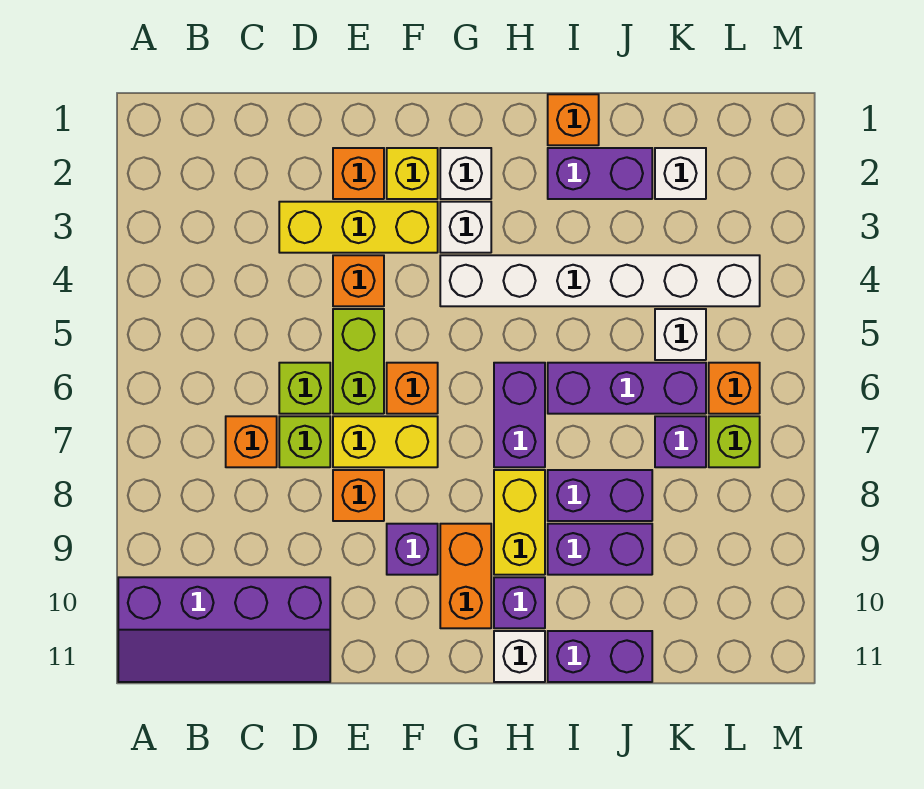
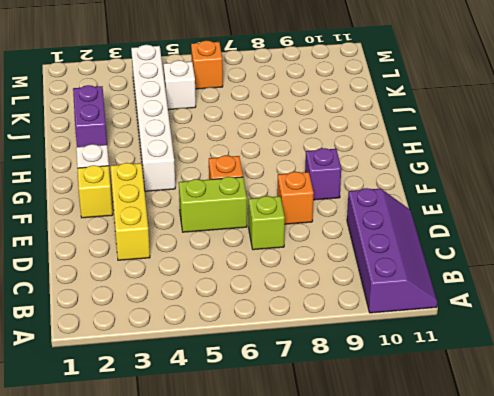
none -> orange 1x1 brick [226,416,277,467]
none -> lime 1x1 brick [279,363,330,414]
none -> orange 1x1 brick [333,148,384,199]
none -> orange 1x1 brick [333,255,384,306]

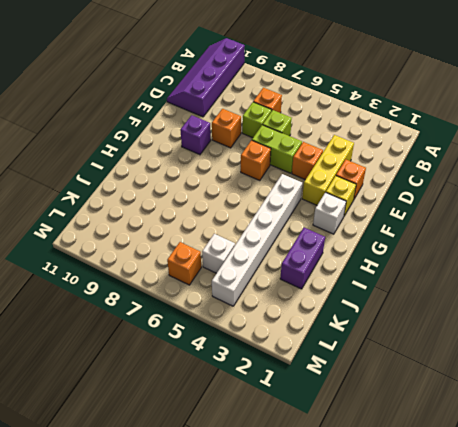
none -> yellow 1x2 brick [333,416,438,467]
none -> white 1x1 brick [440,202,491,253]
none -> orange 1x2 brick [440,524,491,628]
none -> purple 1x2 brick [494,363,545,467]

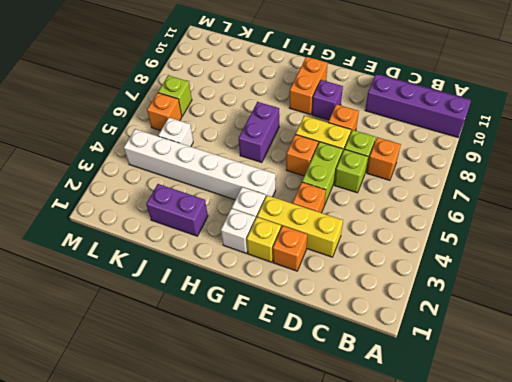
none -> yellow 1x2 brick [494,470,545,575]
none -> purple 1x1 brick [494,577,545,628]
none -> white 1x1 brick [494,631,545,682]
none -> orange 1x1 brick [548,94,599,145]

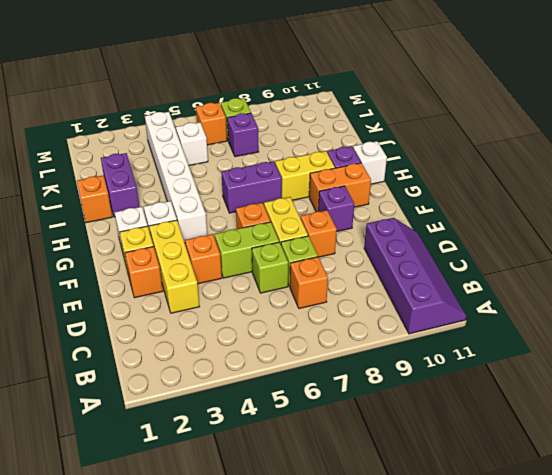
none -> purple 1x3 brick [548,363,706,414]
none -> purple 1x2 brick [548,470,652,521]
none -> purple 1x2 brick [548,524,652,575]
none -> purple 1x2 brick [548,631,652,682]

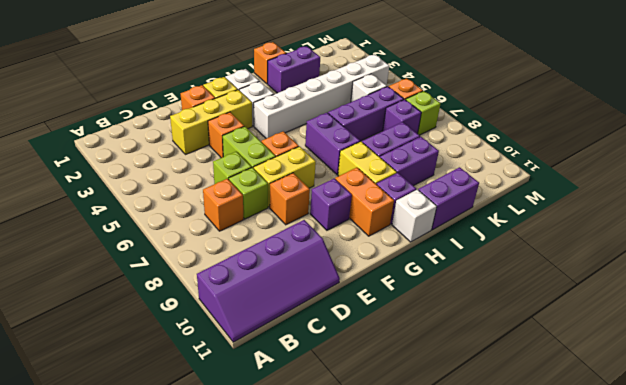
none -> white 1x1 brick [655,148,706,199]

